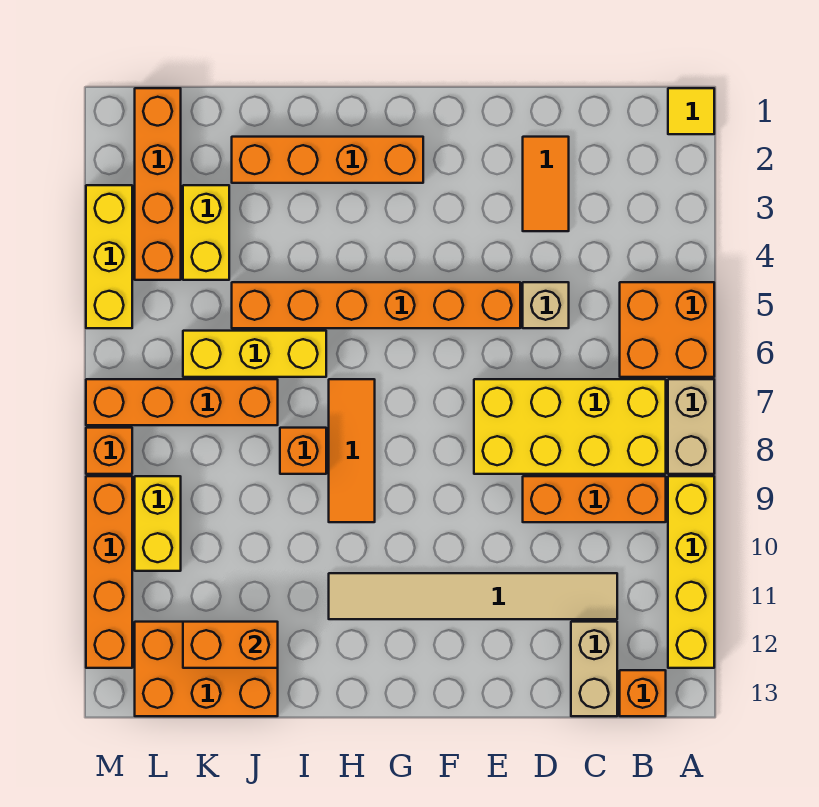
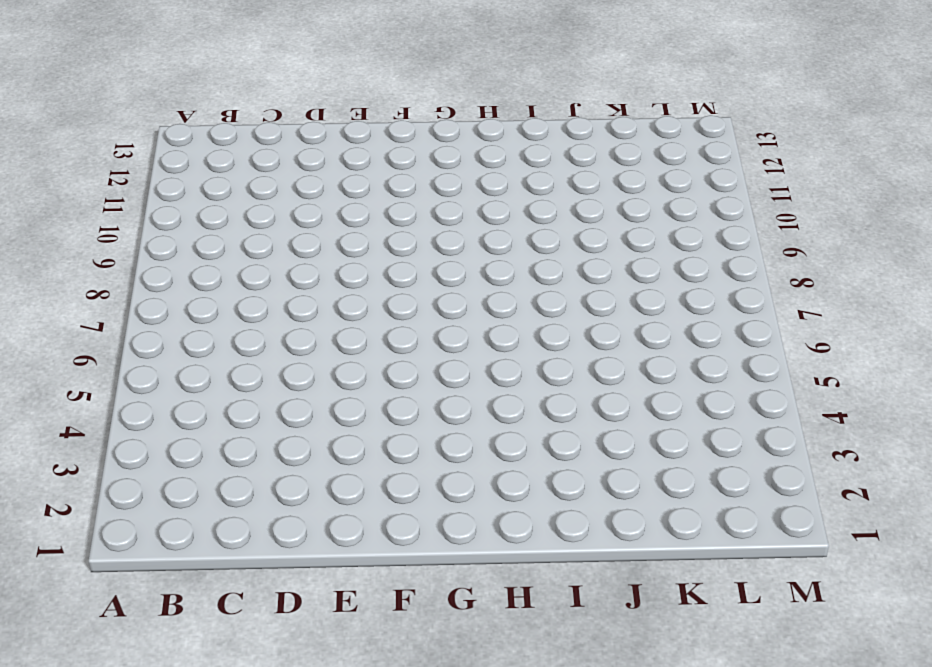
none -> yellow 1x1 tile [668,88,714,134]
none -> orange 2x2 brick [620,282,714,377]
none -> tan 1x2 brick [668,379,714,474]

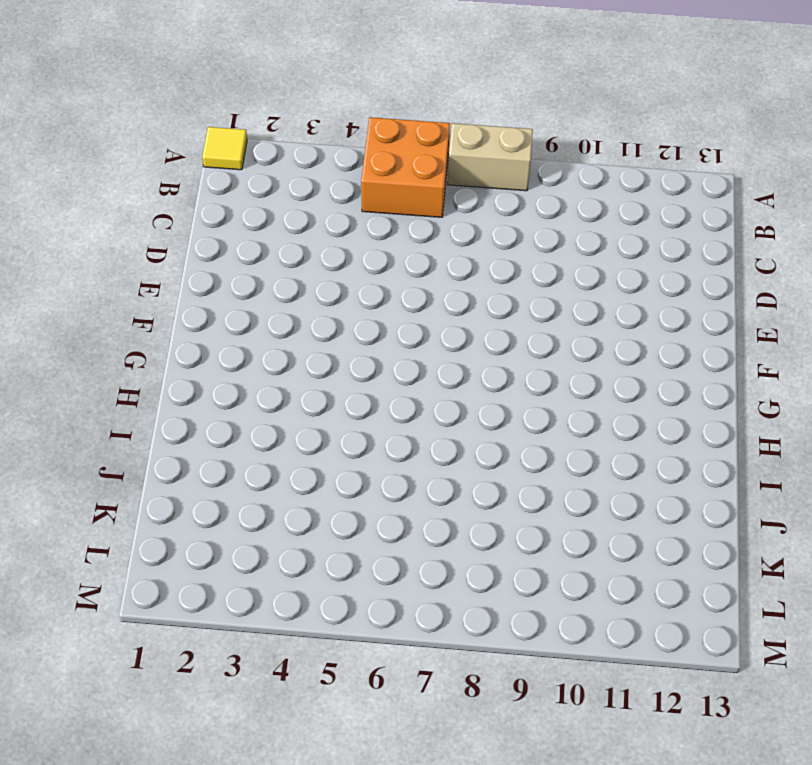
none -> yellow 1x4 brick [668,476,714,668]
none -> yellow 2x4 brick [474,379,666,474]
none -> orange 1x3 brick [523,476,666,522]

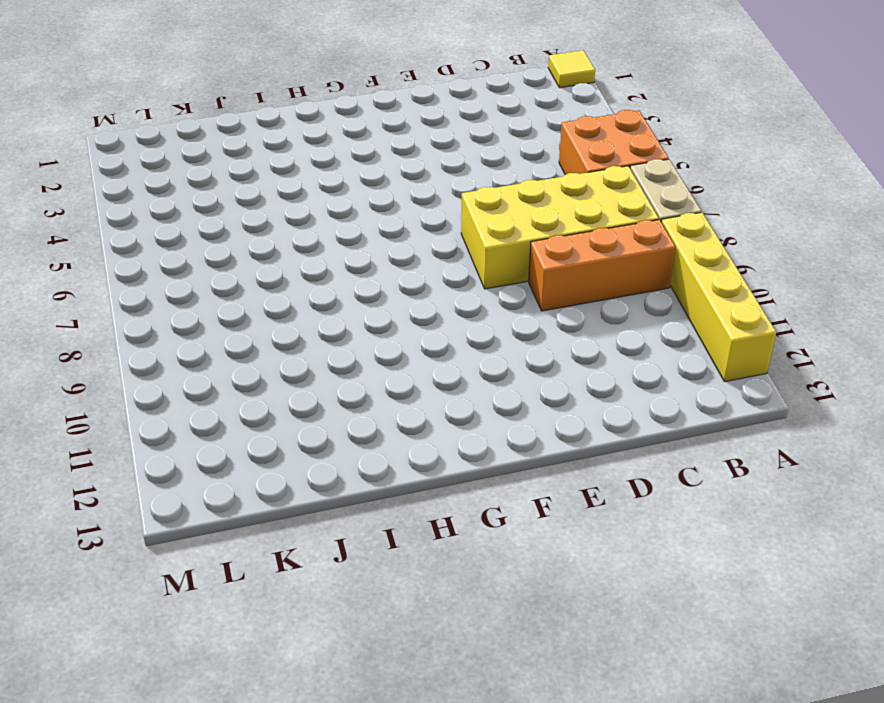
none -> orange 1x1 brick [620,670,666,716]
none -> tan 1x6 tile [329,573,617,619]
none -> tan 1x2 brick [571,622,617,716]

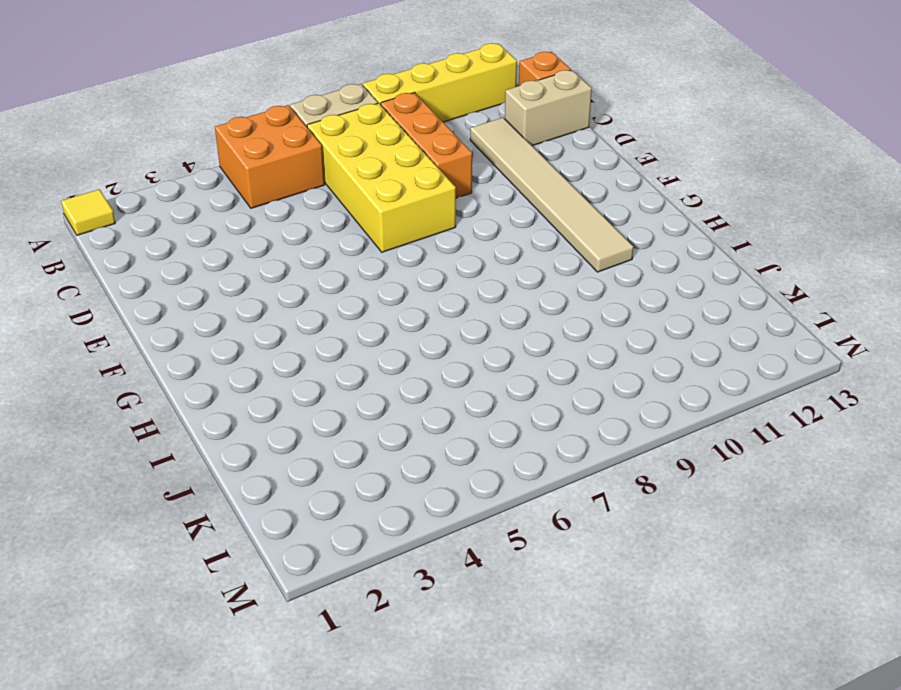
none -> orange 1x2 tile [523,137,569,231]
none -> tan 1x1 brick [523,282,569,328]
none -> orange 1x6 brick [232,282,520,328]

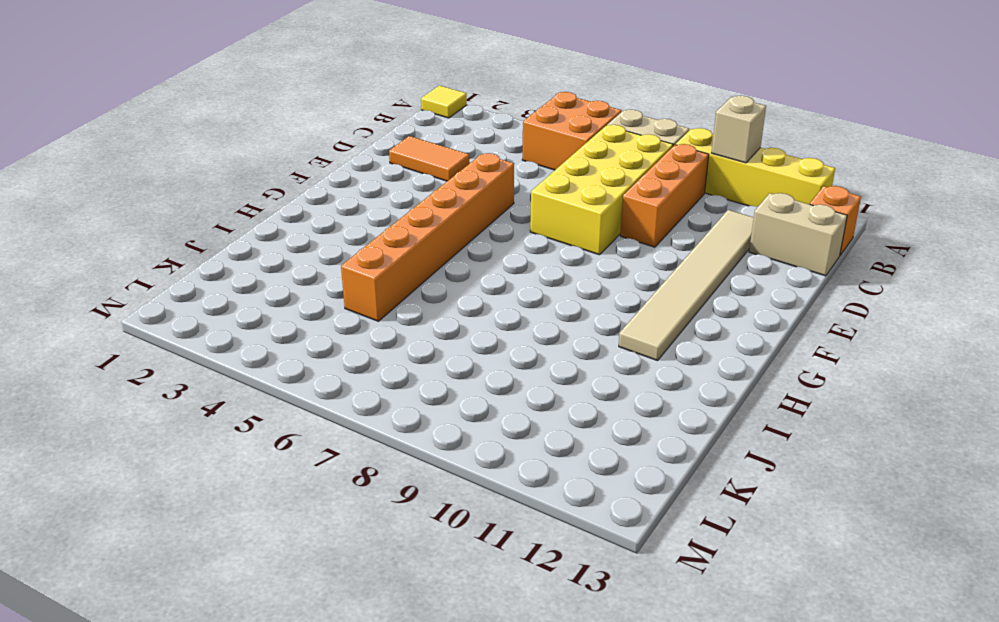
tan 1x1 brick [712,96,766,163] -> tan 1x1 brick moved to [523,282,569,328]
none -> orange 1x4 brick [232,137,423,183]
none -> orange 1x3 tile [329,379,375,522]
none -> yellow 1x3 brick [183,331,326,377]

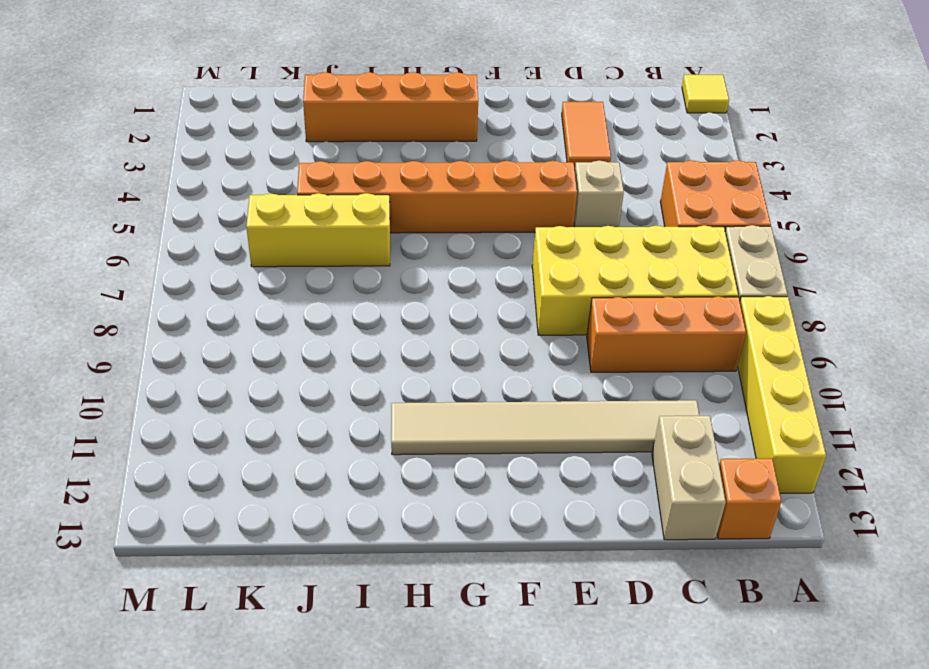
none -> orange 1x3 tile [329,379,375,522]
none -> orange 1x1 brick [280,428,326,474]
none -> orange 1x4 brick [86,379,278,425]

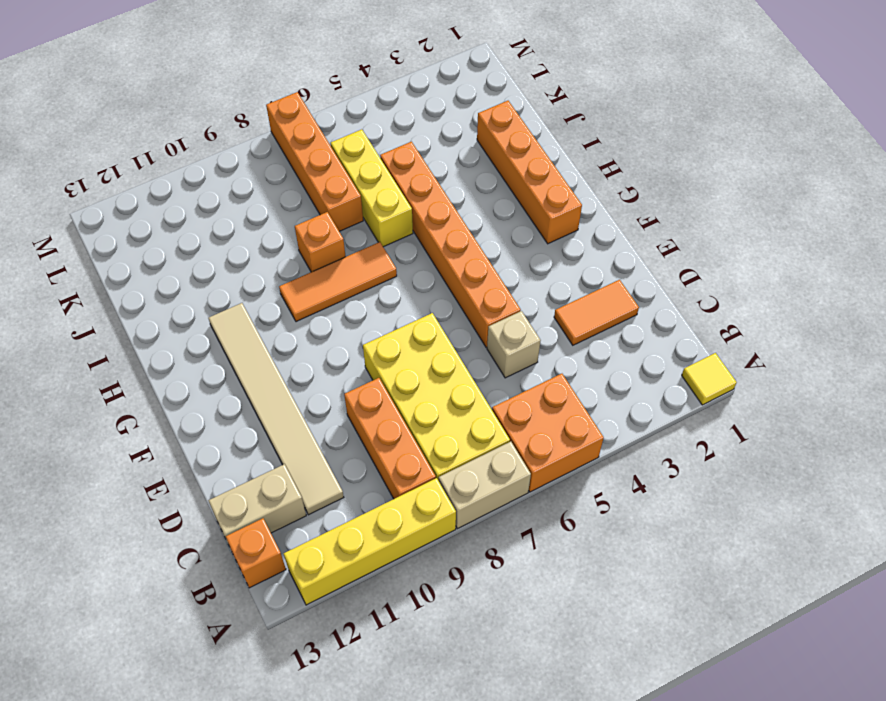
none -> orange 2x3 brick [135,622,278,716]
none -> yellow 1x2 brick [183,185,229,280]
none -> orange 1x4 brick [135,88,181,280]

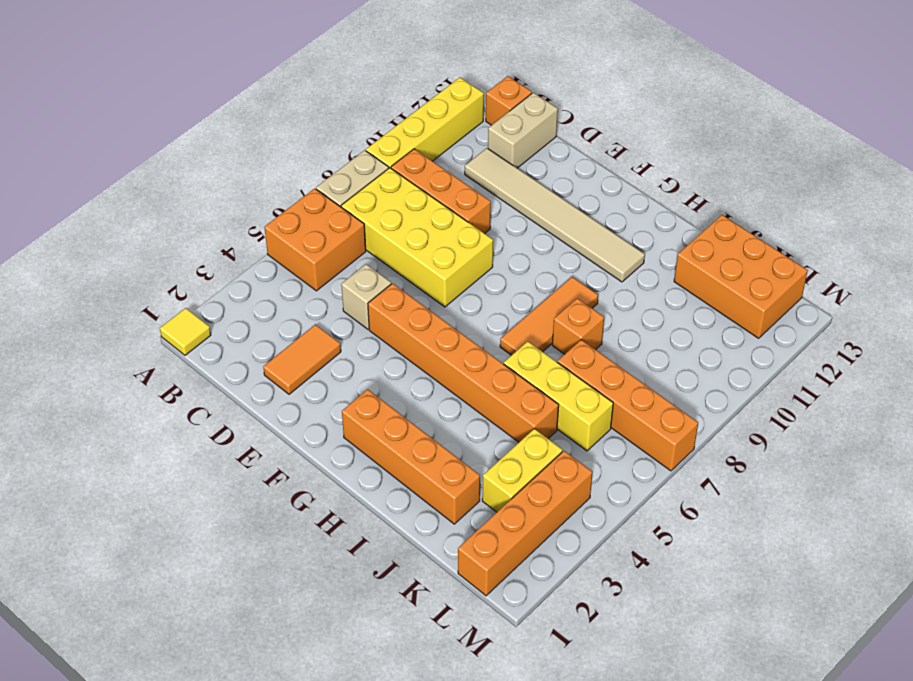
none -> yellow 1x2 brick [135,476,181,571]
none -> yellow 1x3 brick [86,185,132,328]
none -> orange 1x1 brick [86,428,132,474]

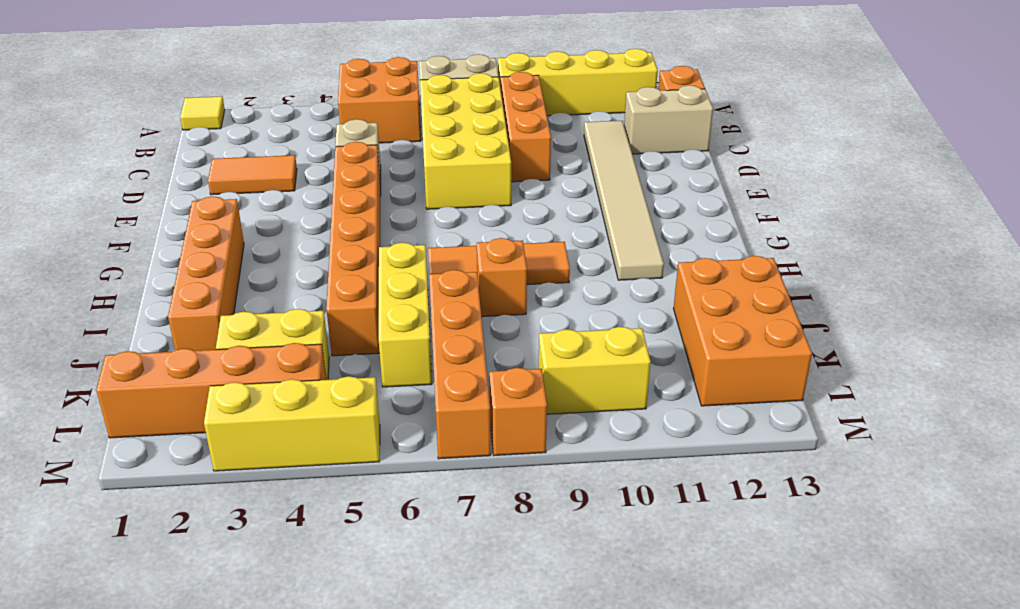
none -> orange 1x4 brick [86,476,132,668]
none -> orange 1x2 brick [183,622,278,668]

